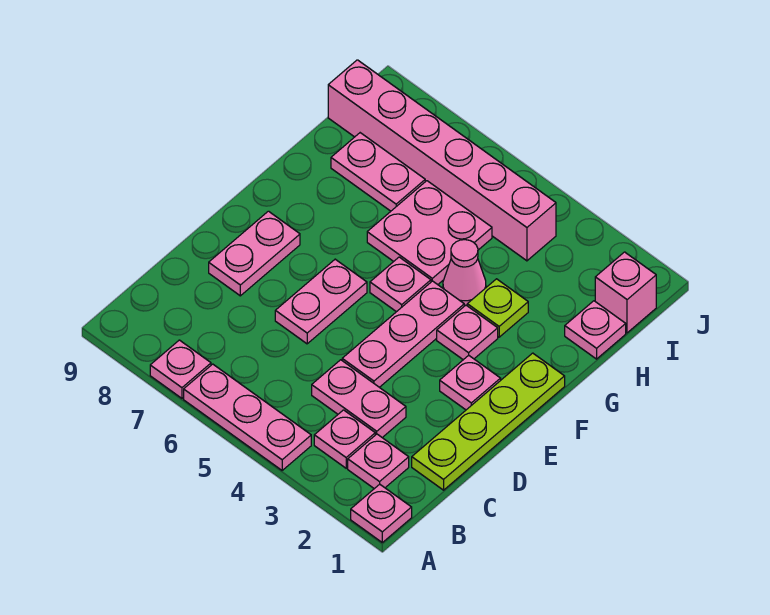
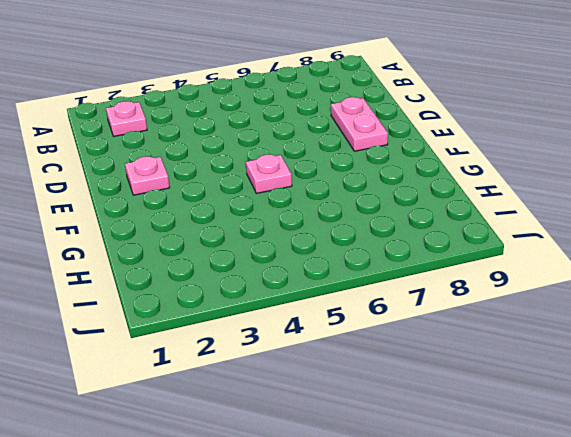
none -> pink 1x1 plate [351,484,412,542]
none -> pink 1x3 plate [184,364,311,470]
none -> pink 1x1 plate [150,340,211,398]

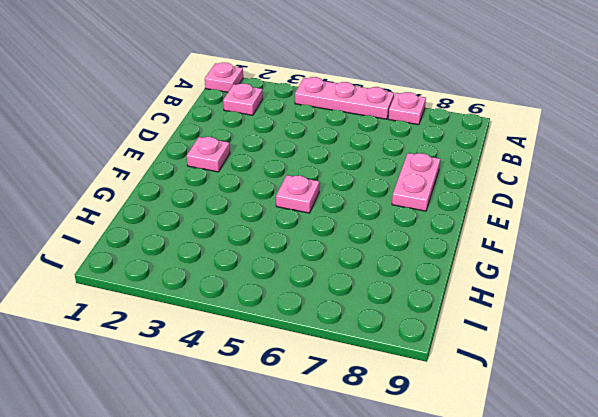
none -> pink 1x1 plate [314,410,375,468]
none -> lime 1x4 plate [412,353,565,490]
none -> pink 1x2 plate [312,360,406,437]

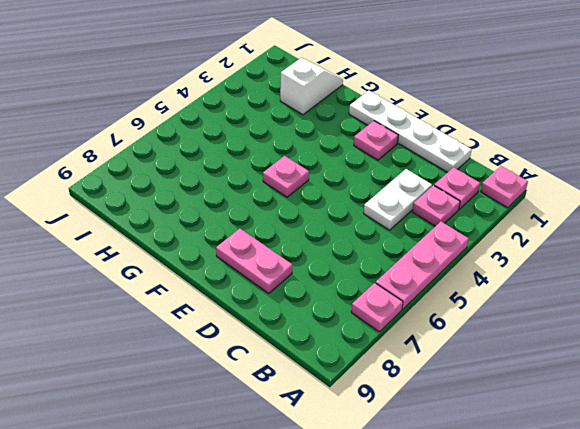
white 1x4 plate [349,91,472,172] -> lime 1x4 plate [412,353,565,490]
white 1x2 plate [364,169,432,230] -> pink 1x2 plate [312,360,406,437]
white 1x2 slope [280,58,343,115] -> pink 1x1 plate [565,301,626,359]
none -> pink 1x3 plate [342,281,464,387]
none -> pink 1x2 plate [275,259,367,344]
none -> pink 1x1 plate [437,305,498,360]

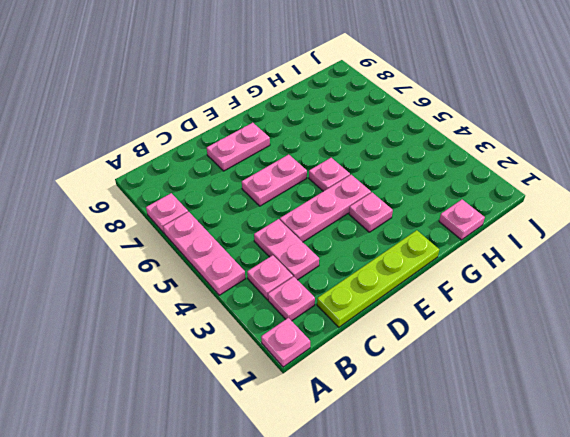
none -> pink 1x1 plate [440,355,501,410]
none -> lime 1x1 plate [467,279,528,337]
none -> pink 1x1 cone [443,240,486,306]

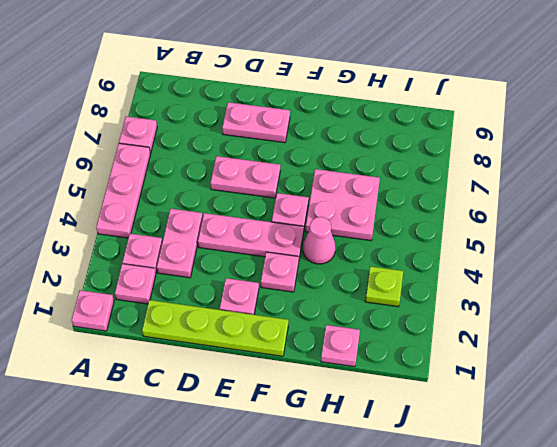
lime 1x1 plate [365,266,403,307] -> lime 1x1 plate moved to [467,279,528,337]
none -> pink 1x2 plate [331,133,425,211]
none -> pink 1x1 brick [595,252,656,333]
none -> pink 1x6 brick [328,60,556,261]

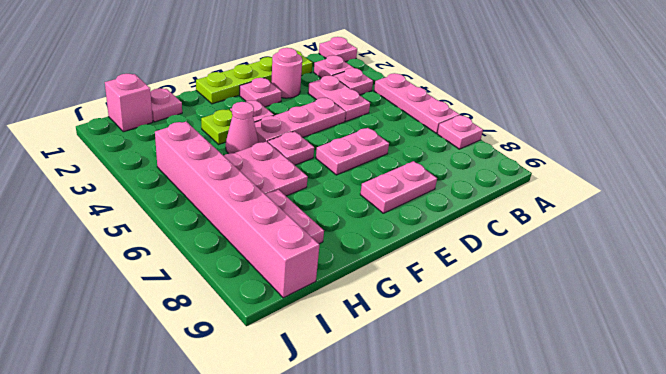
pink 1x1 round brick [271,48,302,98] -> none

